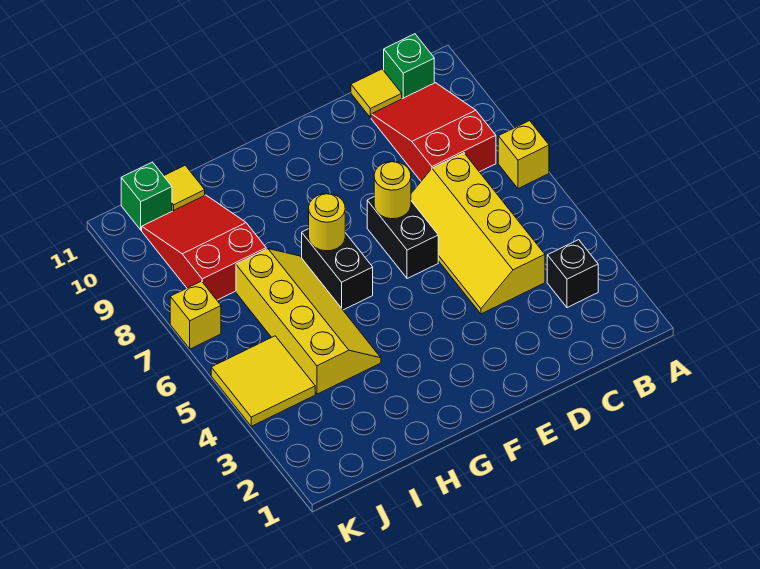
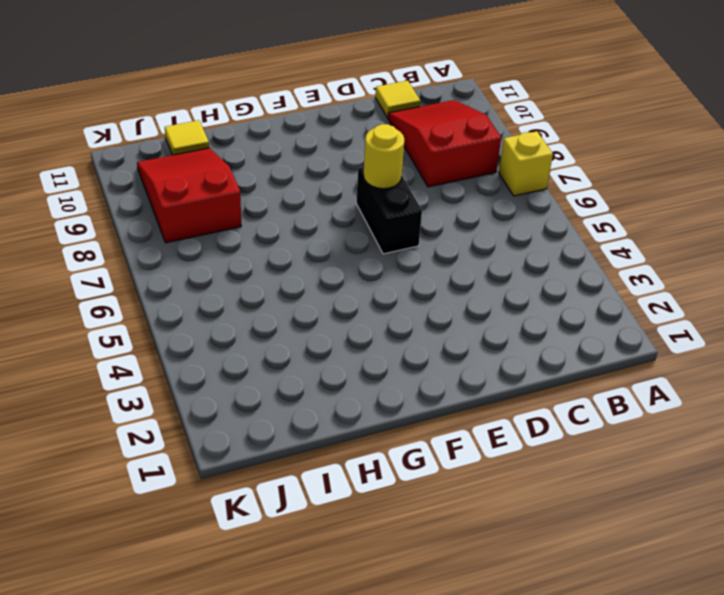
none -> black 1x1 brick [547,240,598,308]
none -> green 1x1 brick [384,34,434,99]
none -> yellow 2x4 slope [411,153,545,314]

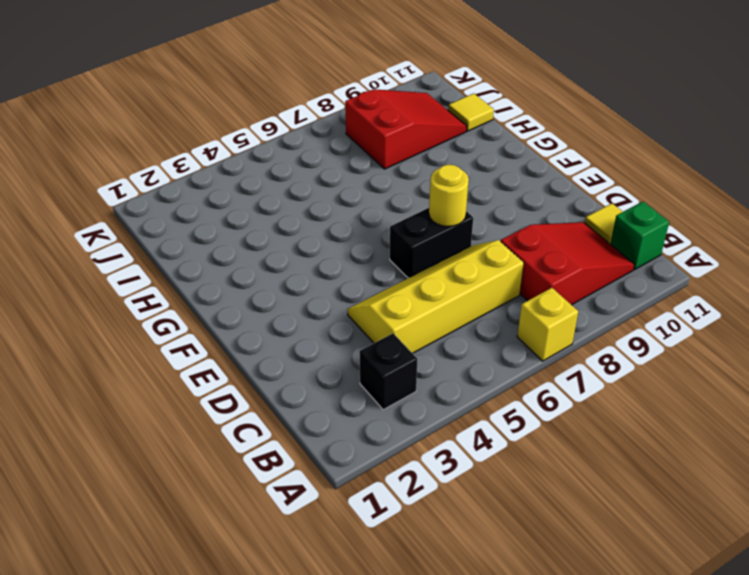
none -> black 1x2 brick [302,229,373,310]
none -> yellow 2x4 slope [236,249,381,394]
none -> yellow 2x2 tile [211,336,315,426]

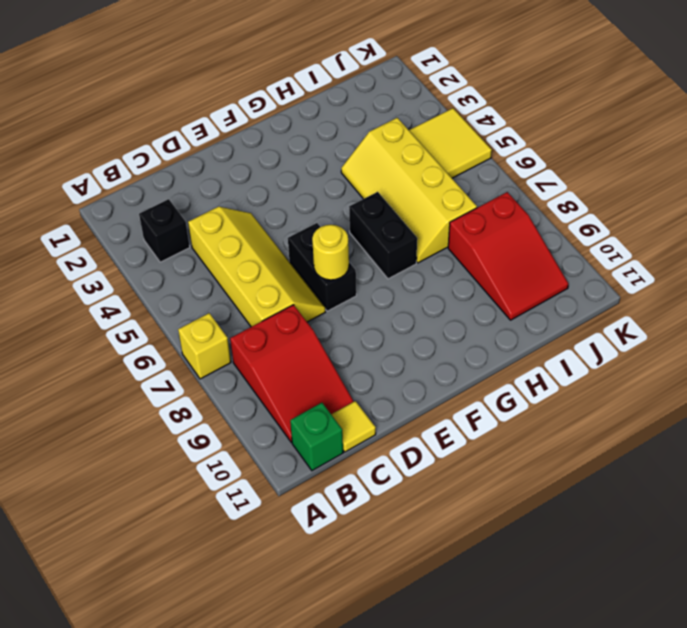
none -> yellow 1x1 tile [164,165,205,211]
none -> green 1x1 brick [121,162,172,230]
none -> yellow 1x1 brick [170,281,221,349]

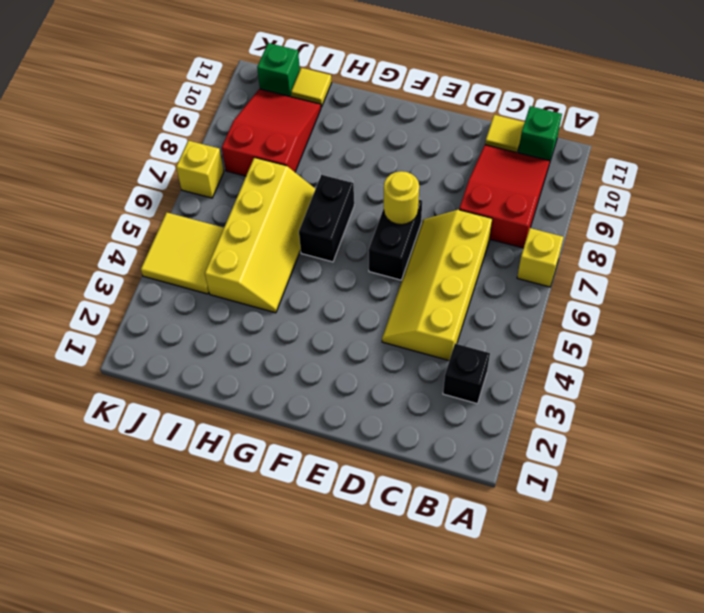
none -> yellow 1x1 round brick [309,194,345,251]

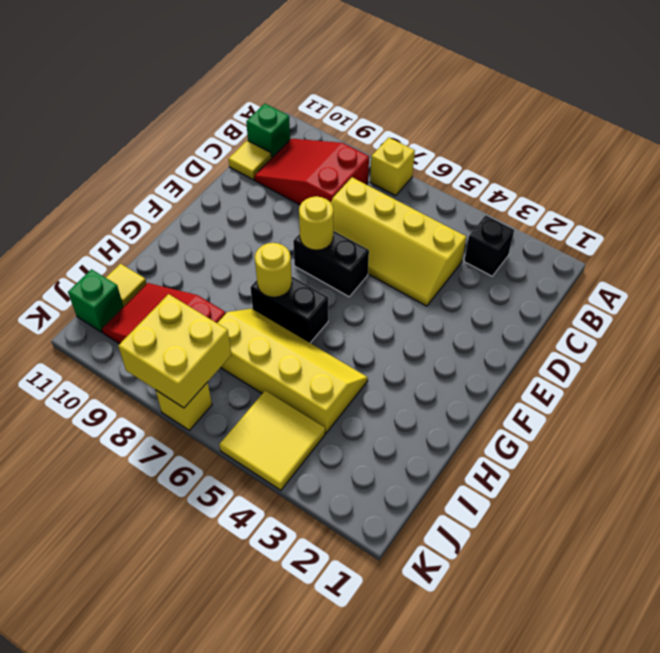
yellow 2x2 brick [118,294,232,408] -> none

